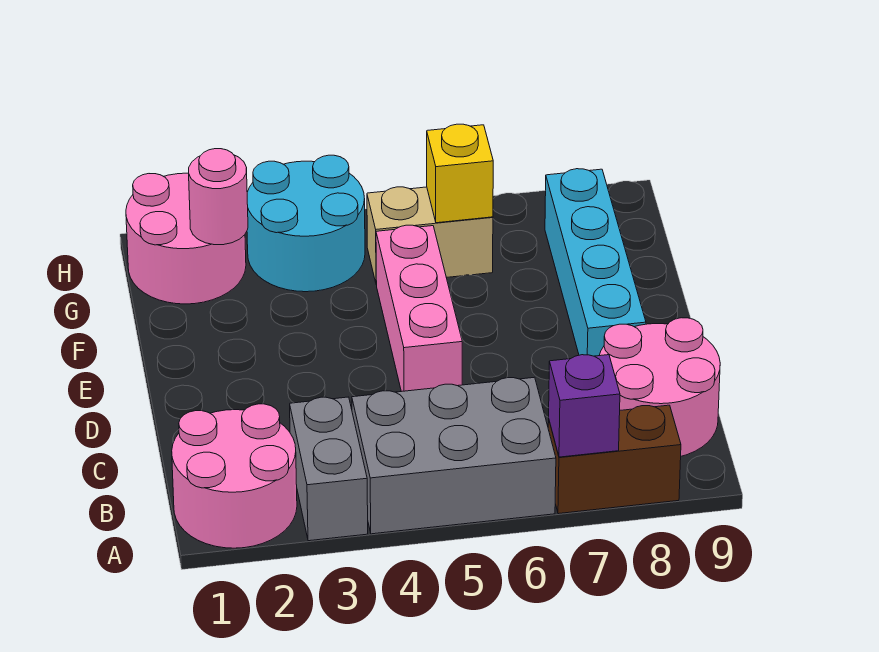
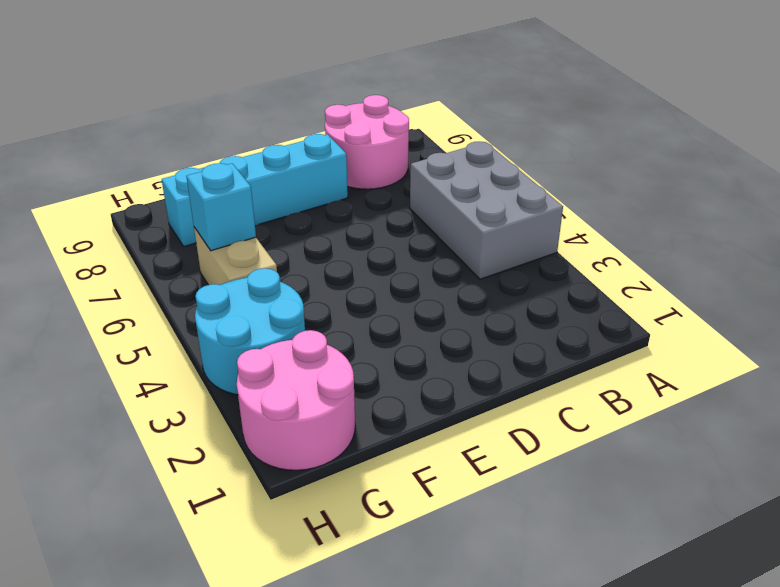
cyan 1x1 brick [186,163,256,251] -> yellow 1x1 brick [427,124,493,223]
none -> pink 2x2 round brick [172,404,297,548]
none -> grey 1x2 brick [290,397,368,541]
none -> brown 1x2 brick [548,405,681,514]

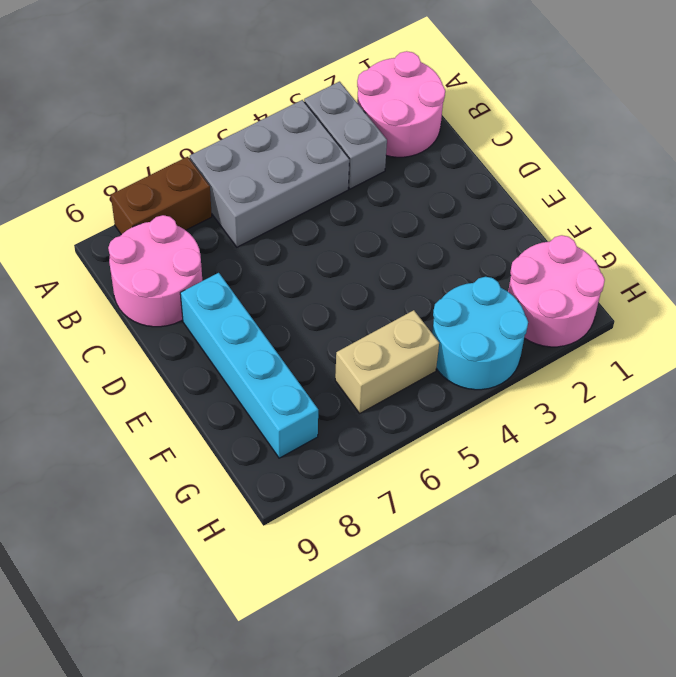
none -> pink 1x3 brick [376,225,462,391]
none -> purple 1x1 brick [549,355,620,457]
none -> pink 1x1 round brick [189,149,248,245]

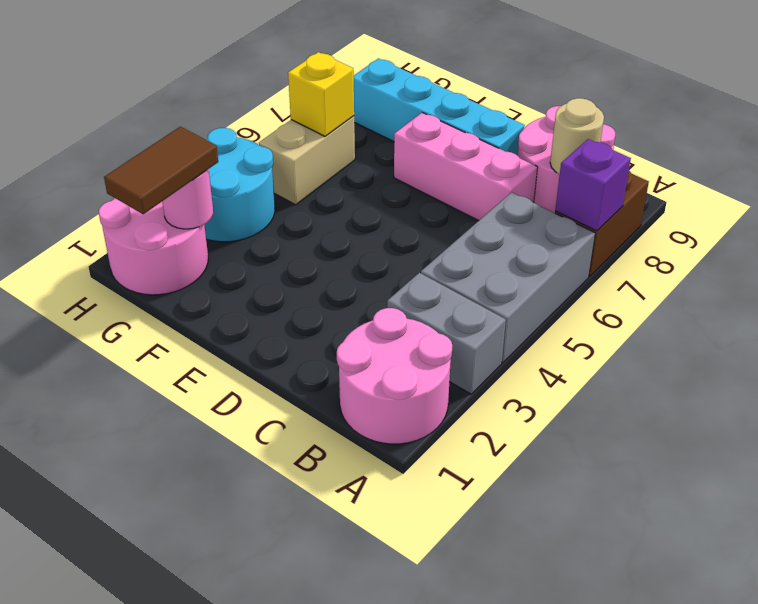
tan 1x1 round brick [550,98,604,174] -> none
pink 1x3 brick [394,113,538,221] -> pink 1x3 brick moved to [376,225,462,391]
brown 1x2 tile [104,127,218,214] -> none

